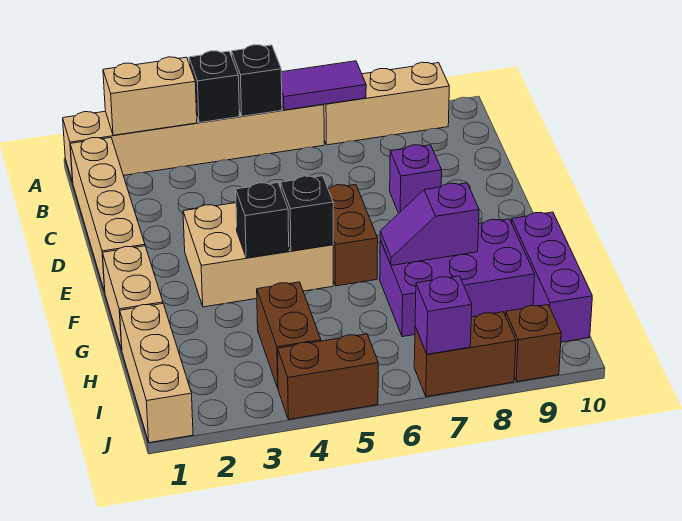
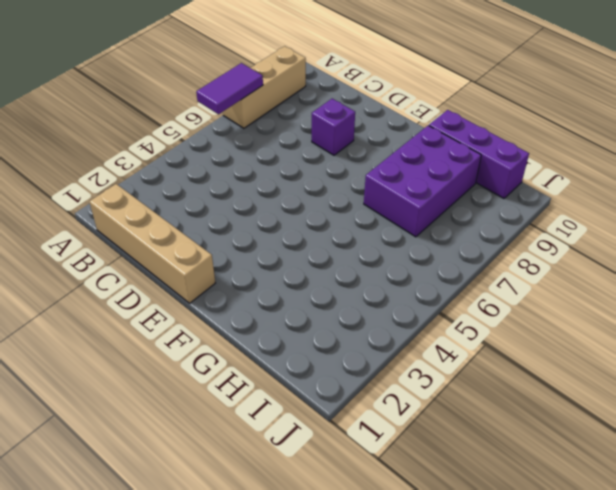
none -> tan 1x6 brick [63,104,324,182]
none -> tan 2x3 brick [183,203,333,307]
none -> brown 1x2 brick [328,184,378,286]

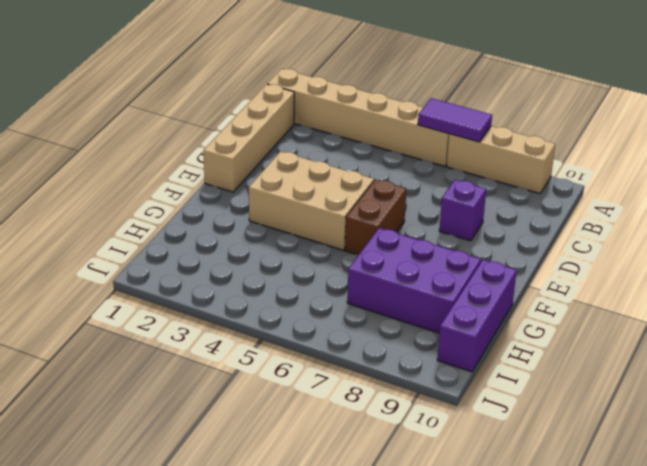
none -> tan 1x2 brick [103,246,163,350]
none -> tan 1x3 brick [120,304,193,443]
none -> brown 1x2 brick [257,282,321,388]

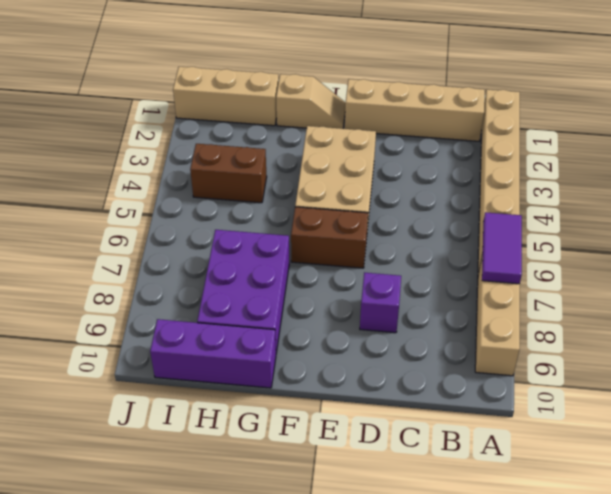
tan 1x2 slope [276,74,346,129] -> tan 1x2 brick [103,246,163,350]
none -> brown 1x2 brick [278,334,378,419]
none -> brown 1x2 brick [414,312,516,397]
none -> brown 1x1 brick [506,305,561,382]

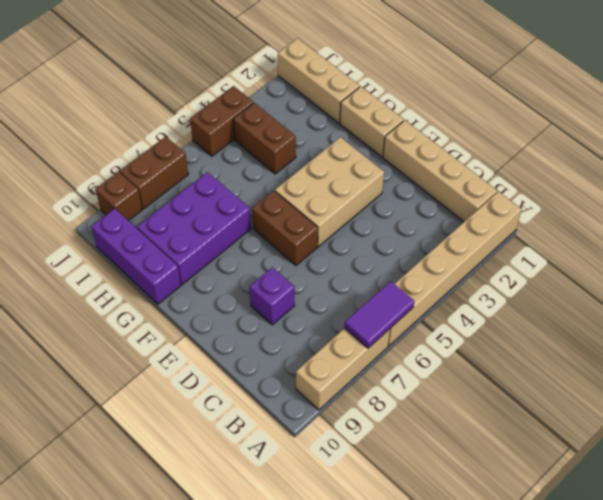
none -> tan 1x2 brick [103,57,197,135]
none -> black 1x1 brick [189,51,239,123]
none -> black 1x1 brick [232,45,282,116]

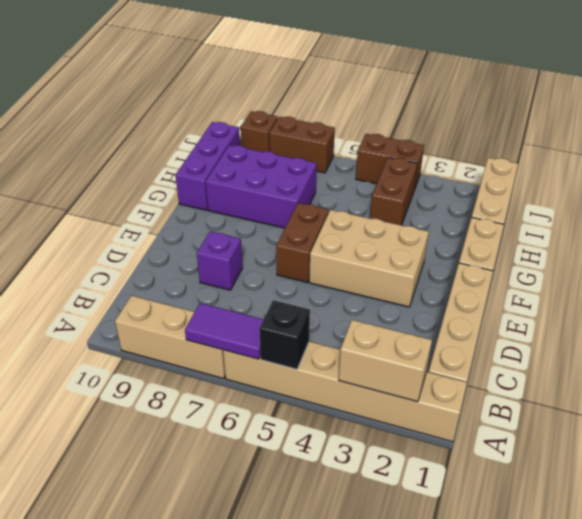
none -> black 1x1 brick [189,51,239,123]
none -> black 1x1 brick [236,183,289,258]
none -> black 1x1 brick [280,176,333,251]

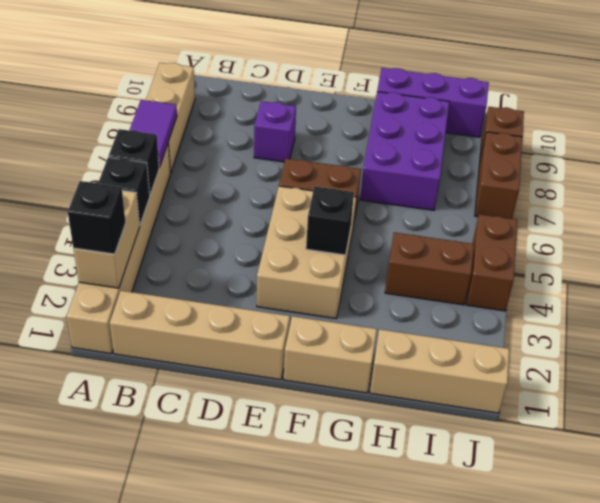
black 1x1 brick [68,181,126,254] -> black 1x1 brick moved to [280,176,333,251]
none -> purple 1x2 slope [380,183,479,266]
none -> purple 1x1 brick [415,276,472,354]

